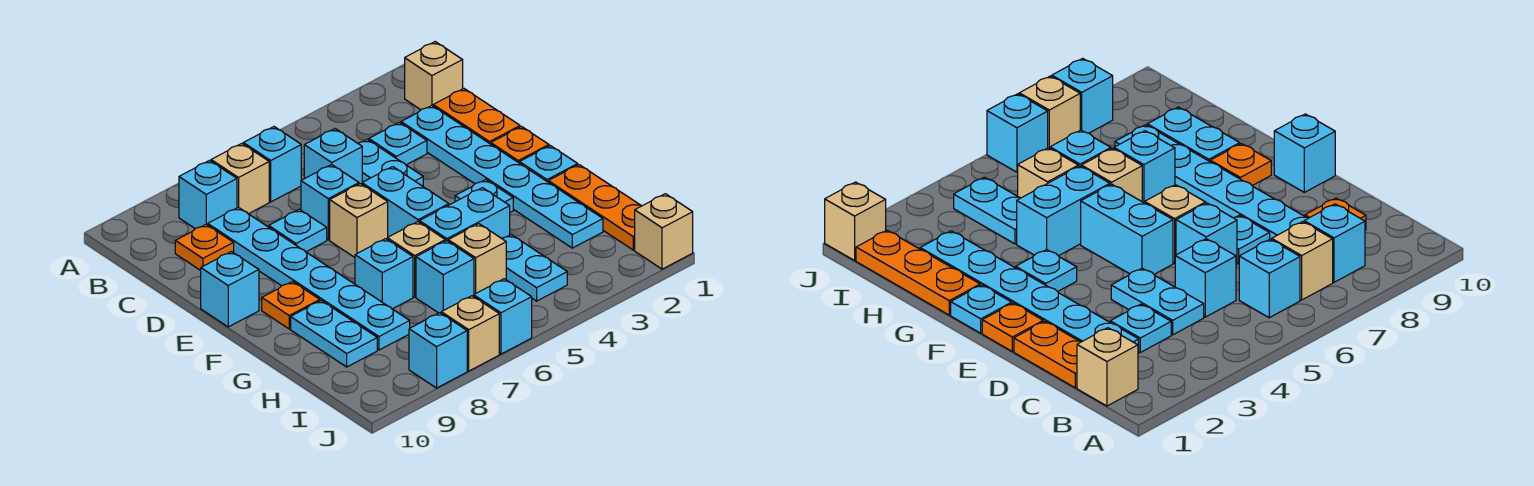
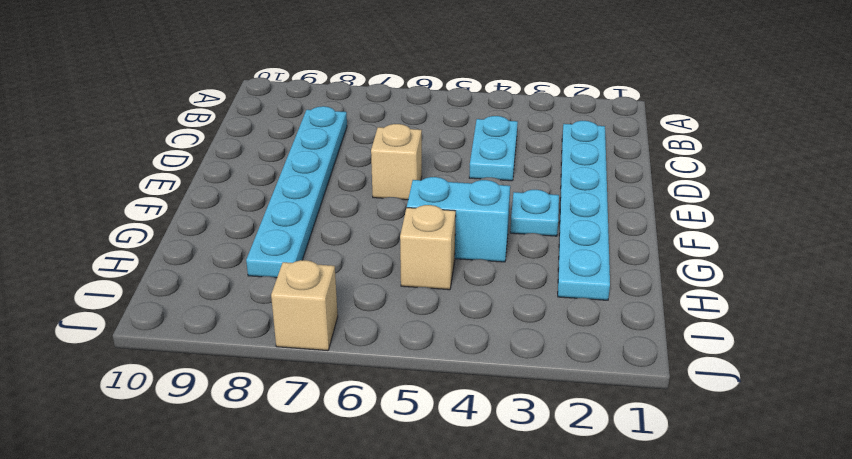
none -> tan 1x1 brick [405,42,463,110]
none -> cyan 1x1 brick [243,127,301,202]
none -> tan 1x1 brick [211,144,269,214]
none -> cyan 1x1 brick [179,161,237,229]

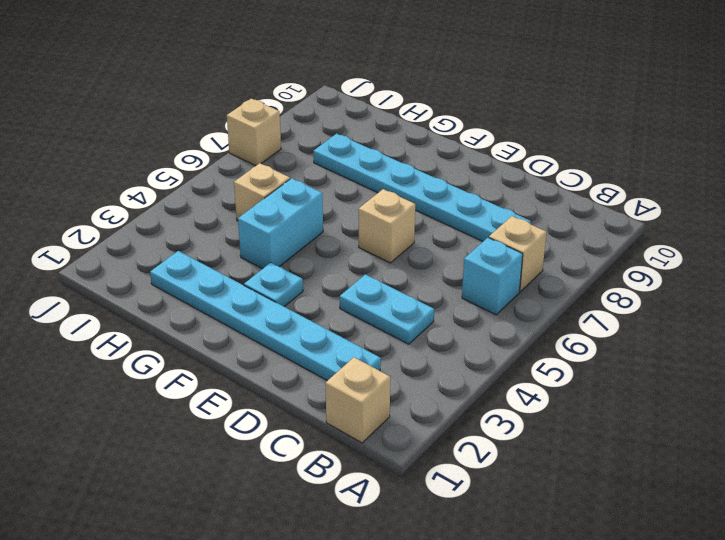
none -> cyan 1x1 brick [179,161,237,229]
none -> orange 1x2 plate [433,89,520,144]
none -> cyan 1x1 plate [369,123,427,165]
none -> cyan 1x1 brick [304,129,362,184]

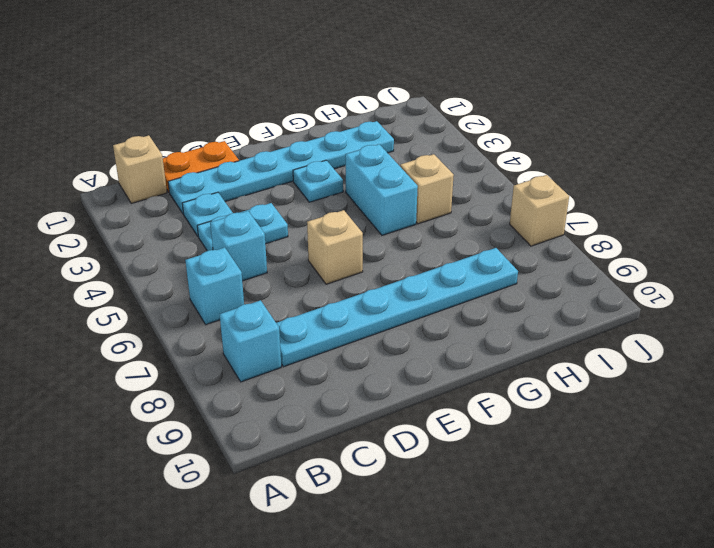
none -> tan 1x1 brick [211,144,269,214]
none -> orange 1x1 plate [175,224,234,271]
none -> cyan 1x1 brick [301,164,359,240]
none -> cyan 1x1 plate [269,209,327,252]

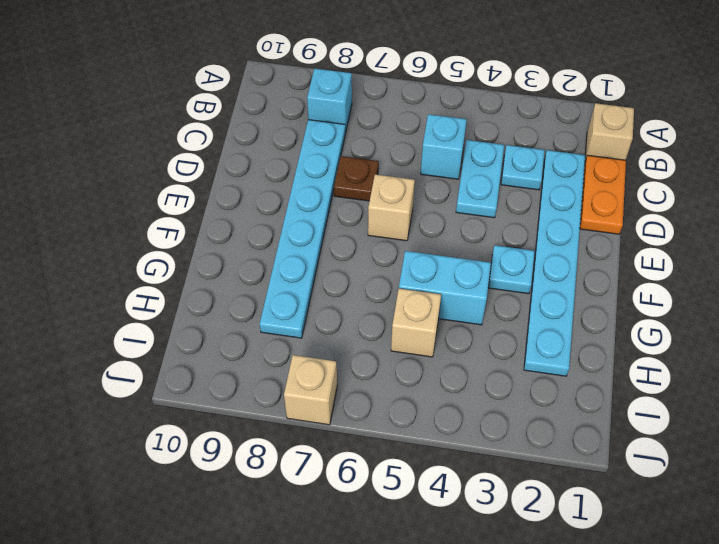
brown 1x1 plate [334,156,379,201] -> cyan 1x1 plate [269,209,327,252]
none -> cyan 1x1 brick [243,127,301,202]
none -> tan 1x1 brick [211,144,269,214]
none -> orange 1x1 plate [175,224,234,271]
none -> cyan 1x1 brick [301,164,359,240]

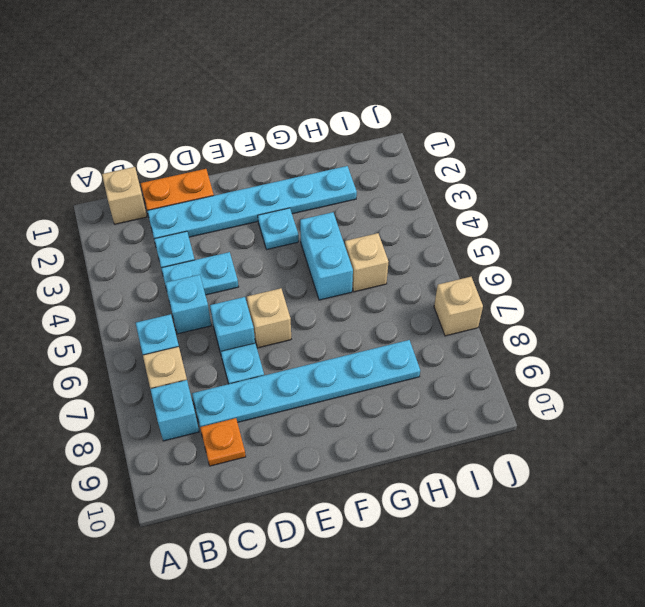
none -> orange 1x1 plate [491,127,549,163]
none -> cyan 1x2 brick [362,167,449,237]
none -> cyan 1x1 brick [201,252,259,327]
none -> cyan 1x1 plate [520,146,578,182]

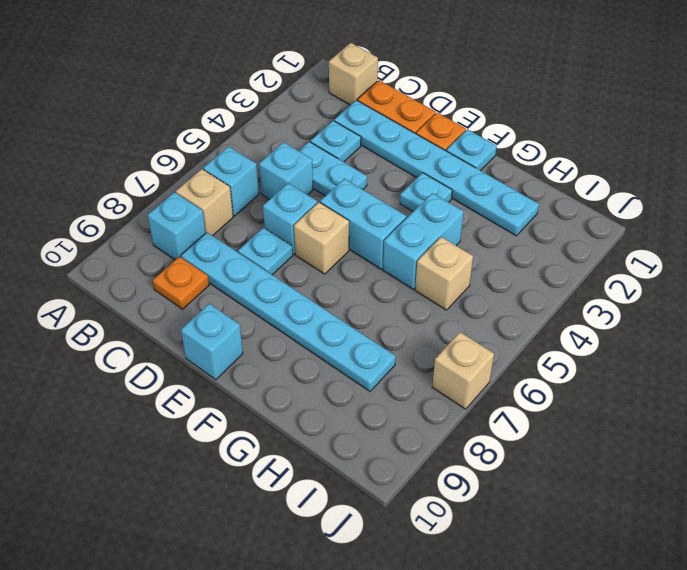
none -> orange 1x1 plate [262,281,320,329]
none -> orange 1x3 plate [548,165,641,250]
none -> tan 1x1 brick [387,222,445,297]
none -> cyan 1x1 brick [355,239,413,309]

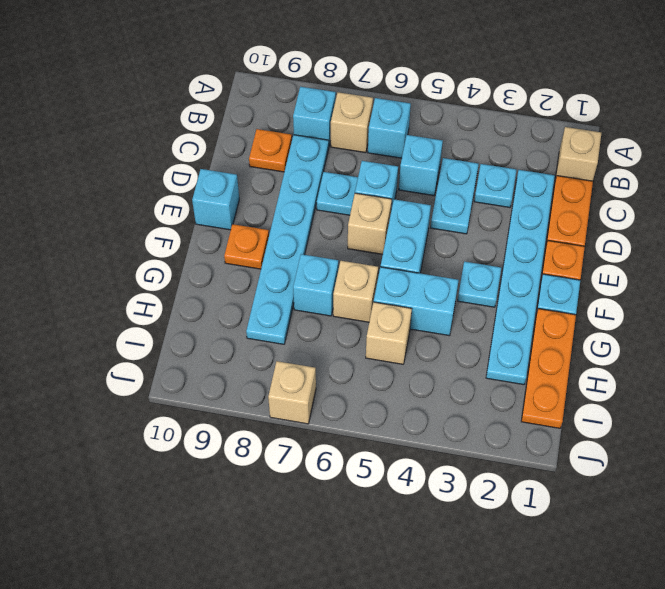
none -> cyan 1x2 plate [291,301,377,367]
none -> cyan 1x2 plate [502,235,567,301]
none -> cyan 1x1 brick [416,241,474,313]
none -> tan 1x1 brick [635,194,693,269]

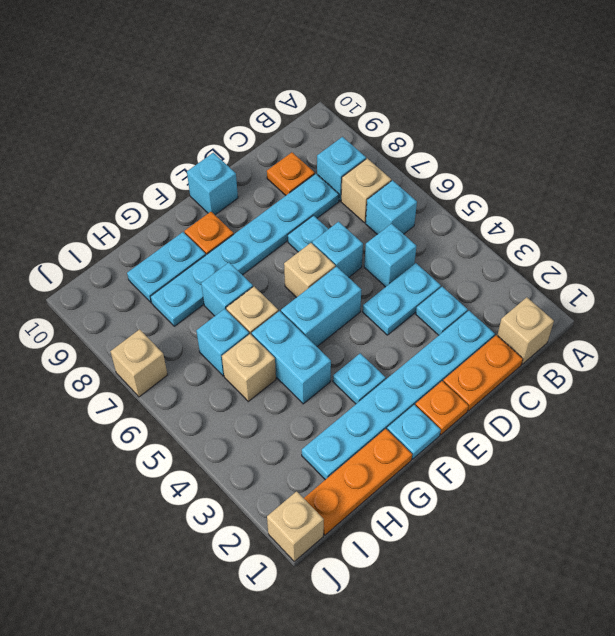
none -> cyan 1x2 plate [502,235,567,301]
none -> cyan 1x1 brick [474,279,532,354]
none -> cyan 1x1 brick [409,313,467,388]

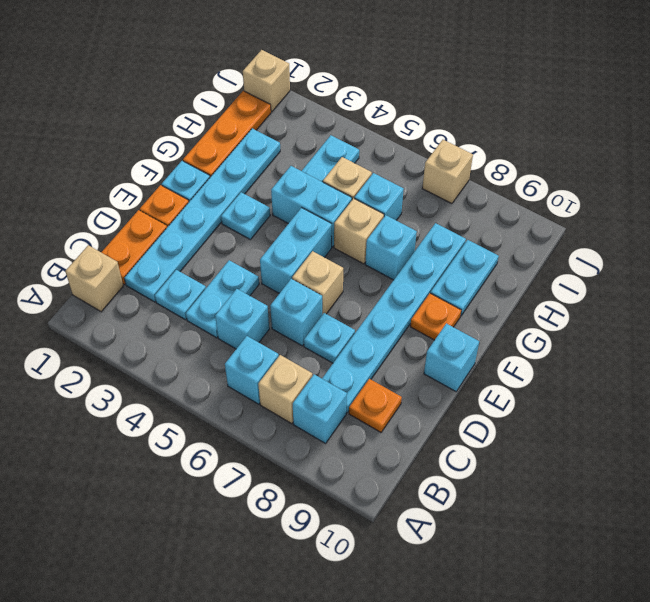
none -> cyan 1x1 brick [474,279,532,354]
none -> cyan 1x1 brick [409,313,467,388]

